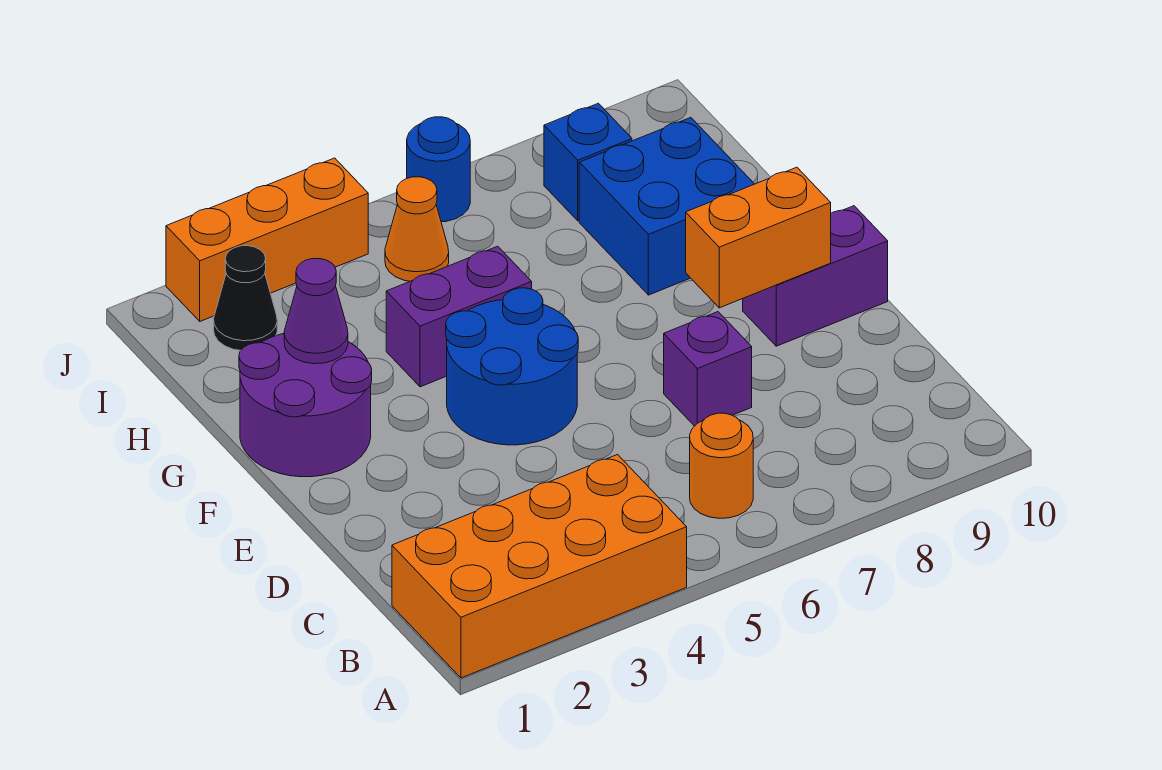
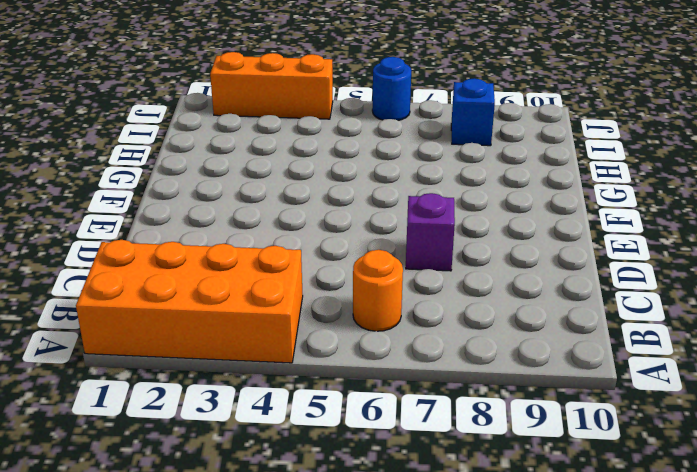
none -> blue 2x2 round brick [446,288,578,445]
none -> purple 1x2 brick [743,206,888,346]
none -> purple 2x2 round brick [239,334,372,477]

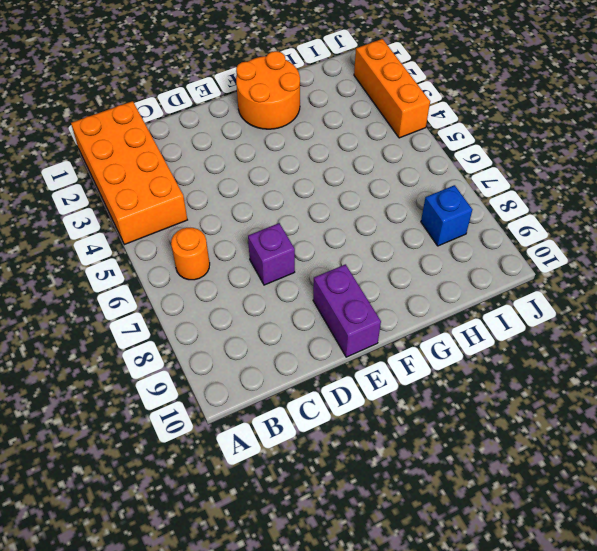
orange 2x2 round brick [236,51,300,129] -> purple 2x2 round brick [239,334,372,477]
none -> blue 2x2 round brick [446,288,578,445]
none -> purple 1x2 brick [386,246,532,387]
none -> blue 2x2 brick [579,118,754,295]

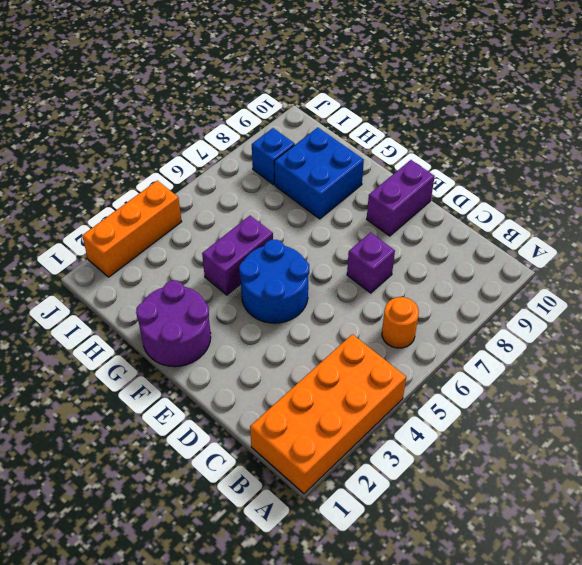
none -> black 1x1 cone [214,246,277,350]
none -> orange 1x1 cone [385,177,449,281]
none -> blue 1x1 round brick [407,117,470,222]

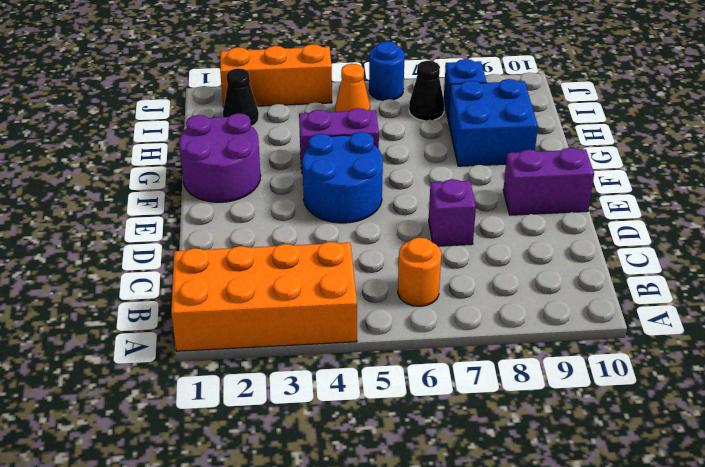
black 1x1 cone [409,61,444,121] -> none
none -> orange 1x2 brick [686,167,831,308]
none -> purple 1x1 cone [284,258,348,364]

